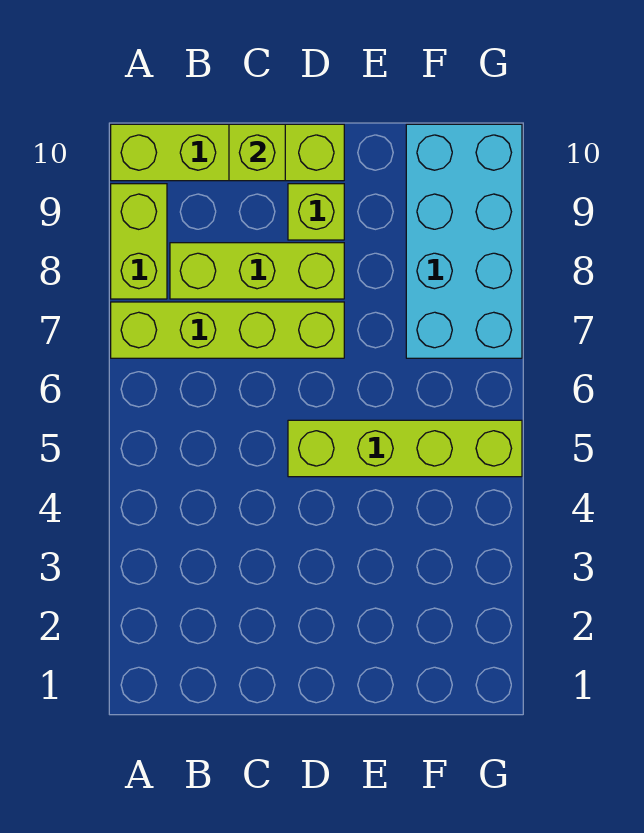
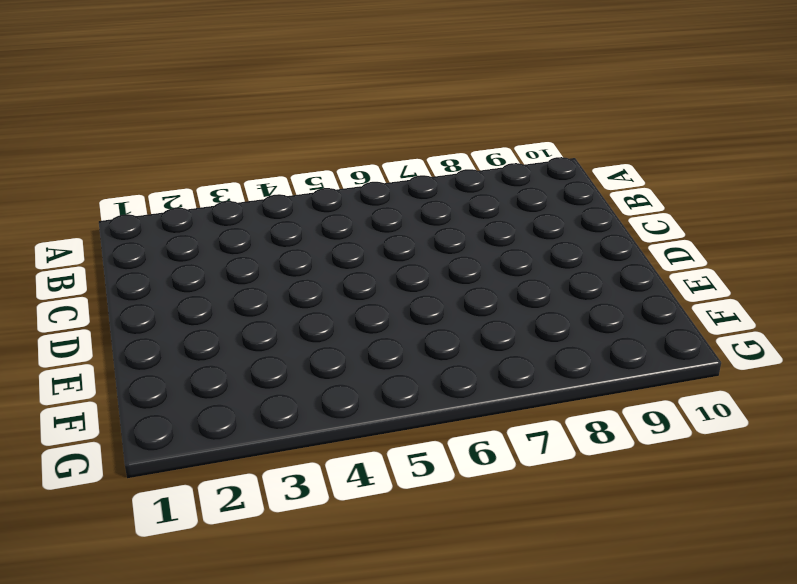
none -> lime 1x4 brick [111,302,344,358]
none -> lime 1x2 brick [111,184,167,299]

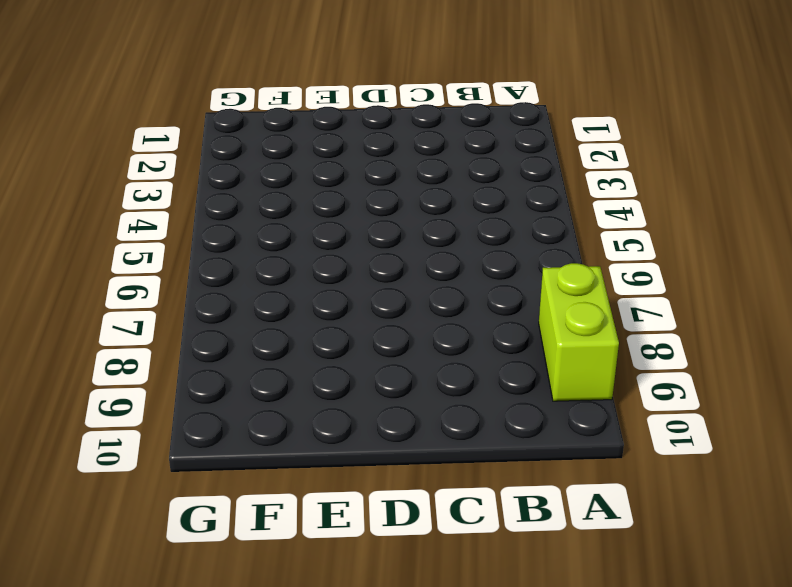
none -> lime 1x4 brick [111,302,344,358]
none -> lime 1x4 brick [111,124,344,181]

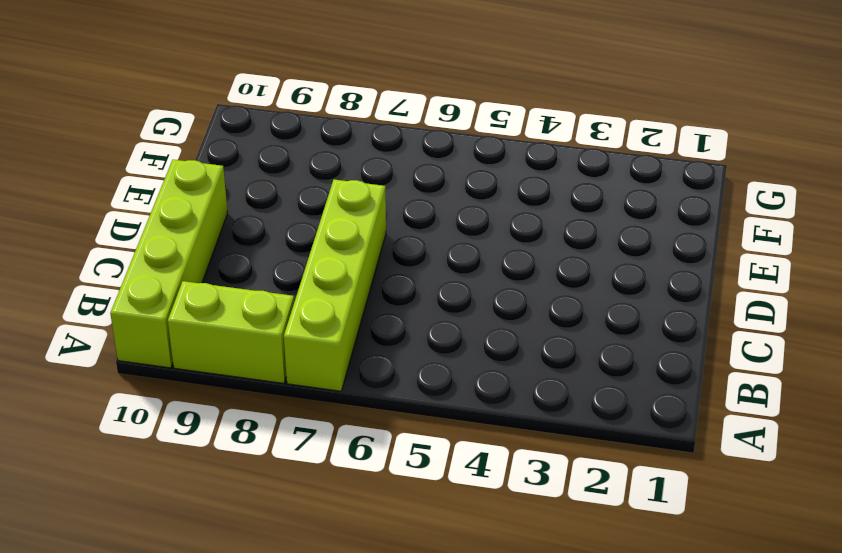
none -> lime 1x3 brick [170,243,344,299]
none -> lime 1x4 brick [288,420,522,477]

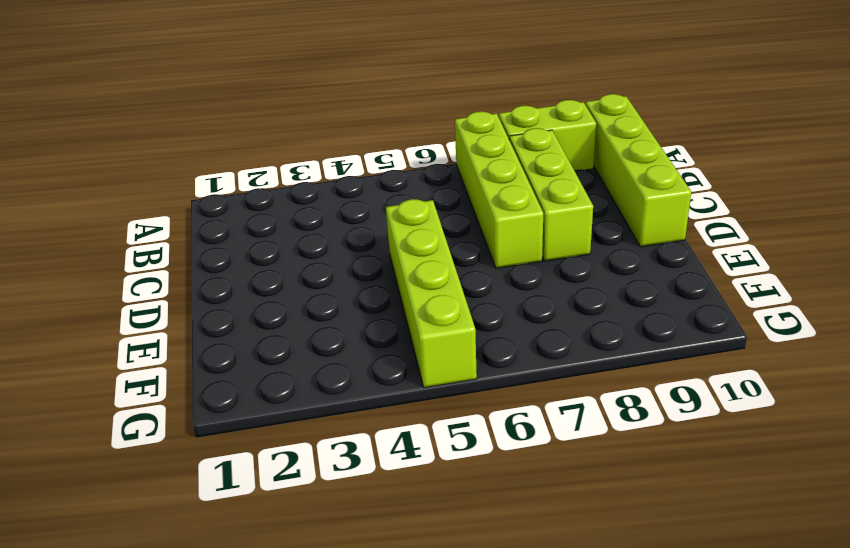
none -> lime 1x1 brick [288,184,344,240]
none -> cyan 2x4 brick [406,124,522,358]

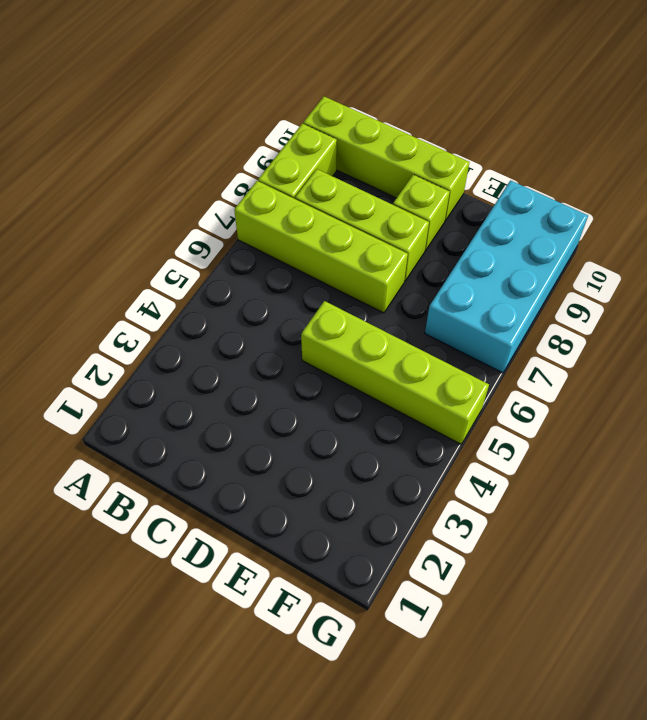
none -> lime 1x1 brick [229,124,285,181]

